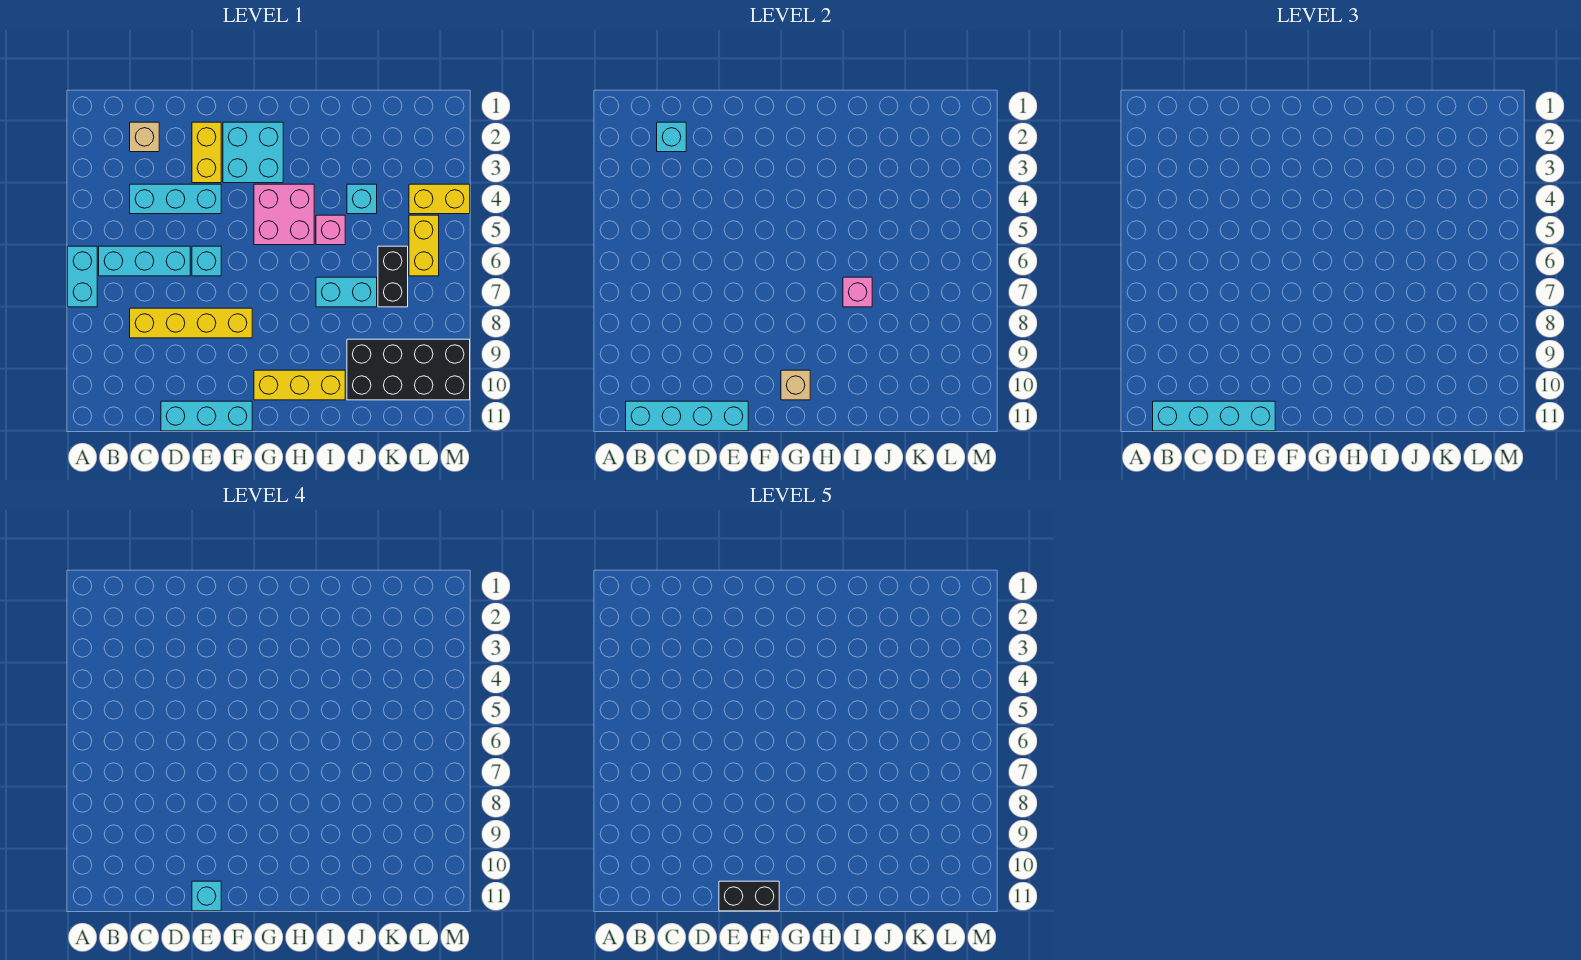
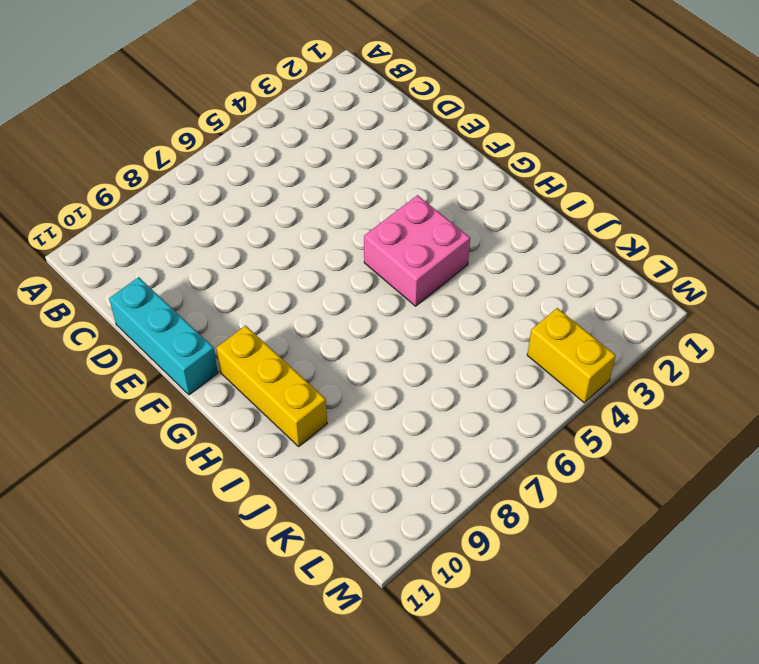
none -> cyan 1x2 brick [68,246,97,307]
none -> cyan 1x3 brick [99,246,190,276]
none -> tan 1x1 brick [130,122,159,152]

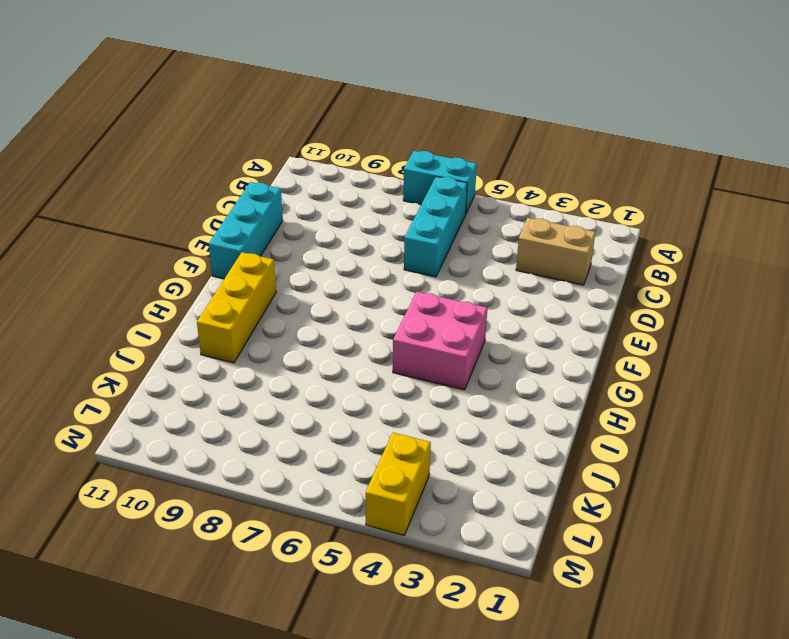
tan 1x2 brick [516,218,595,285] -> tan 1x1 brick [130,122,159,152]
none -> cyan 1x3 brick [130,184,221,214]
none -> yellow 1x4 brick [130,308,252,338]
none -> yellow 1x2 brick [192,122,221,183]

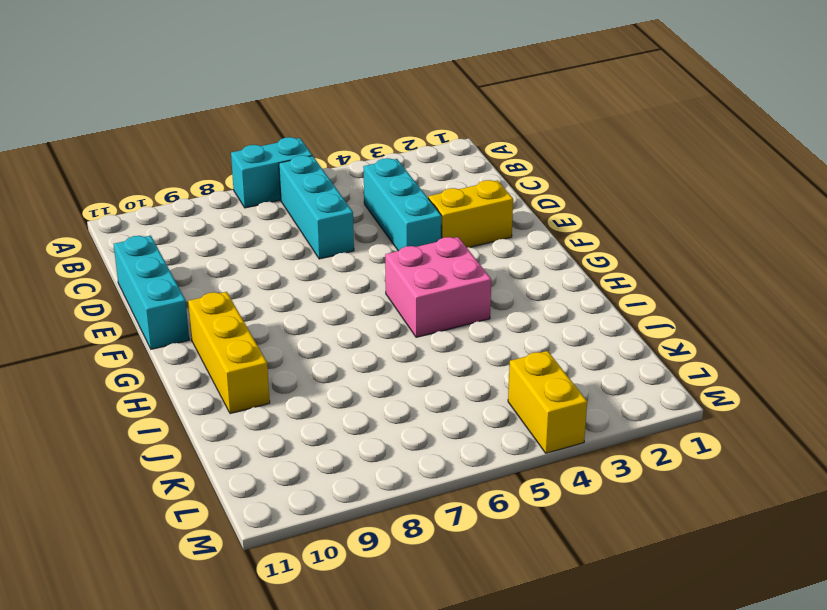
none -> tan 1x1 brick [130,122,159,152]
none -> yellow 1x4 brick [130,308,252,338]
none -> cyan 1x1 brick [192,246,221,276]

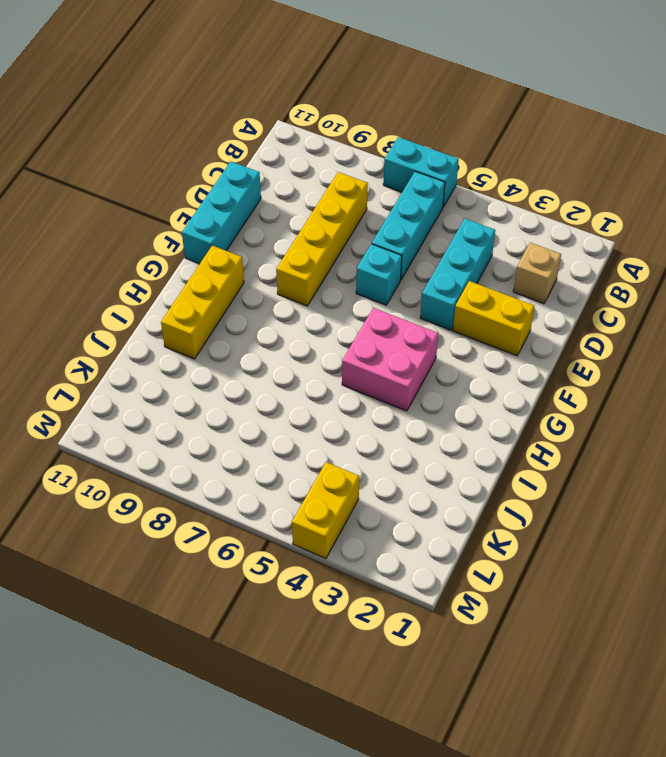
none -> cyan 2x2 brick [223,122,283,183]
none -> pink 1x1 brick [316,215,345,245]
none -> cyan 1x2 brick [316,277,377,307]

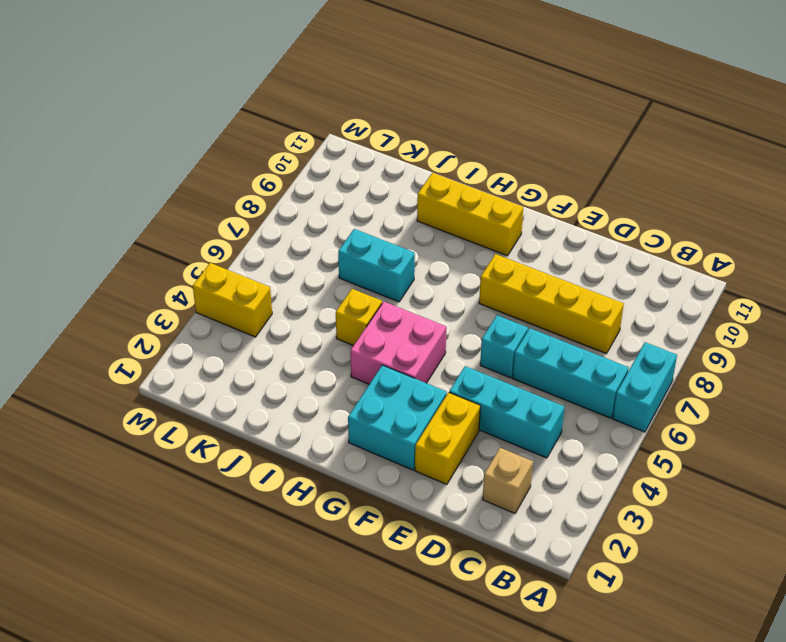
yellow 1x1 brick [336,289,382,346] -> pink 1x1 brick [316,215,345,245]
none -> cyan 1x3 brick [161,401,252,431]
none -> cyan 1x1 brick [347,184,377,214]
none -> black 2x4 brick [347,339,470,400]

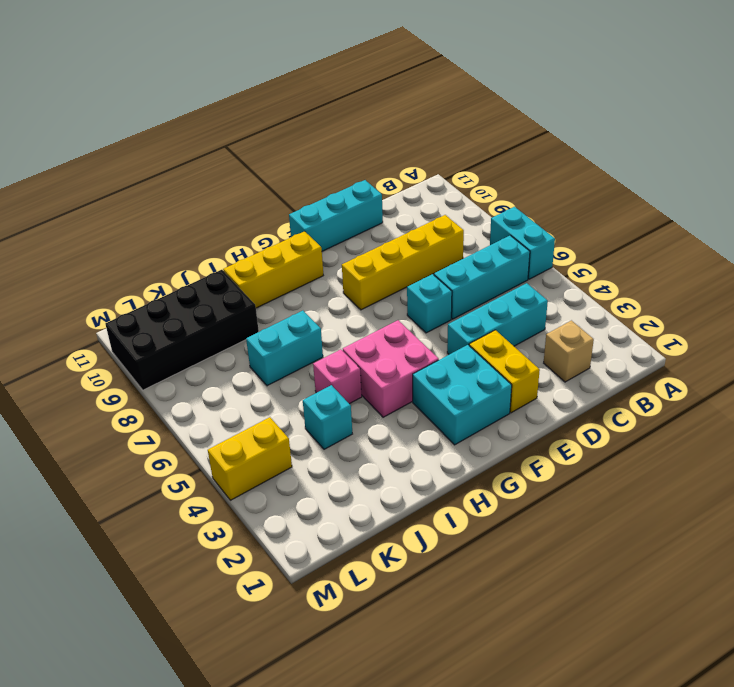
none -> black 1x2 brick [378,246,408,307]
none -> yellow 1x2 brick [409,215,439,276]
none -> cyan 1x4 brick [626,401,748,431]

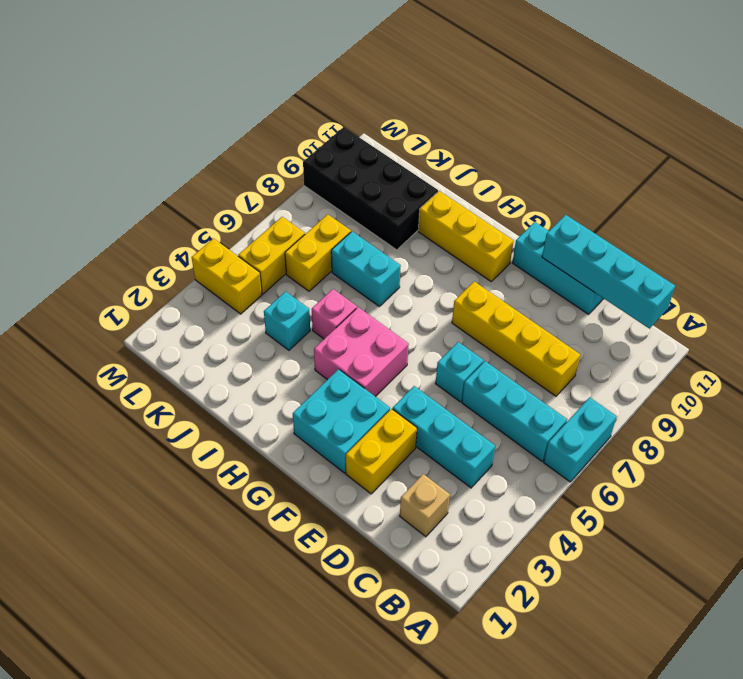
yellow 1x2 brick [285,214,351,291] -> black 1x2 brick [378,246,408,307]
none -> cyan 1x1 brick [657,122,686,152]
none -> tan 1x1 brick [781,370,810,400]
none -> pink 1x1 brick [843,277,872,307]

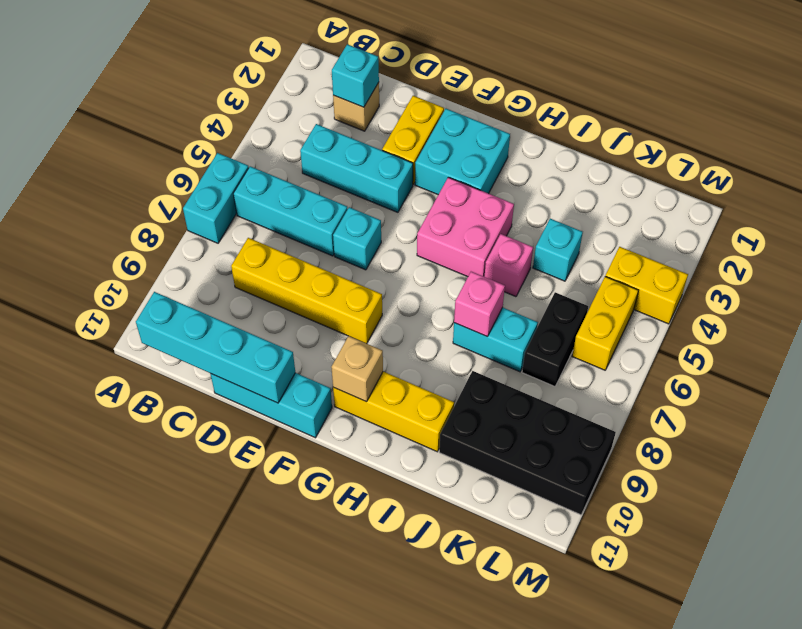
none -> cyan 1x4 brick [1153,401,1275,431]
none -> cyan 1x1 brick [192,881,221,911]
none -> black 1x2 brick [719,881,779,911]

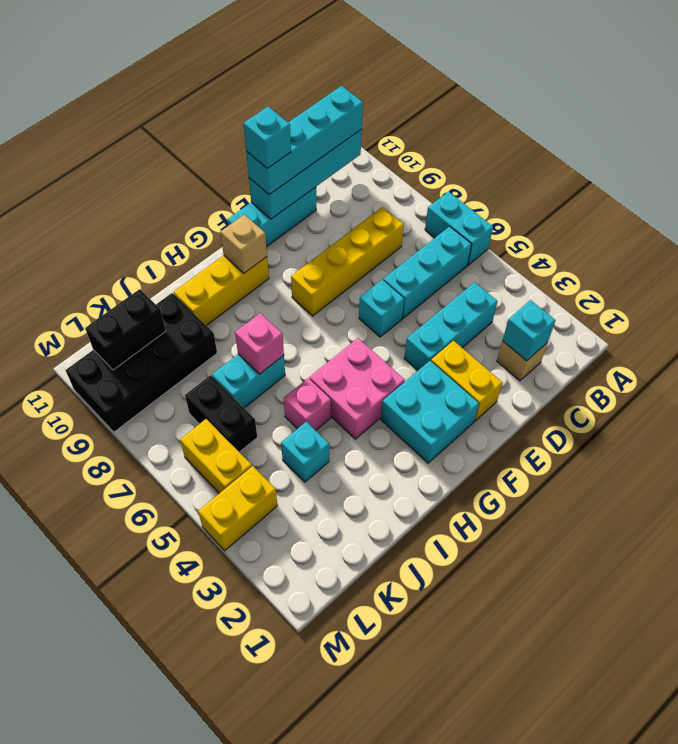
black 1x2 brick [85,289,166,370] -> black 1x2 brick moved to [719,881,779,911]

